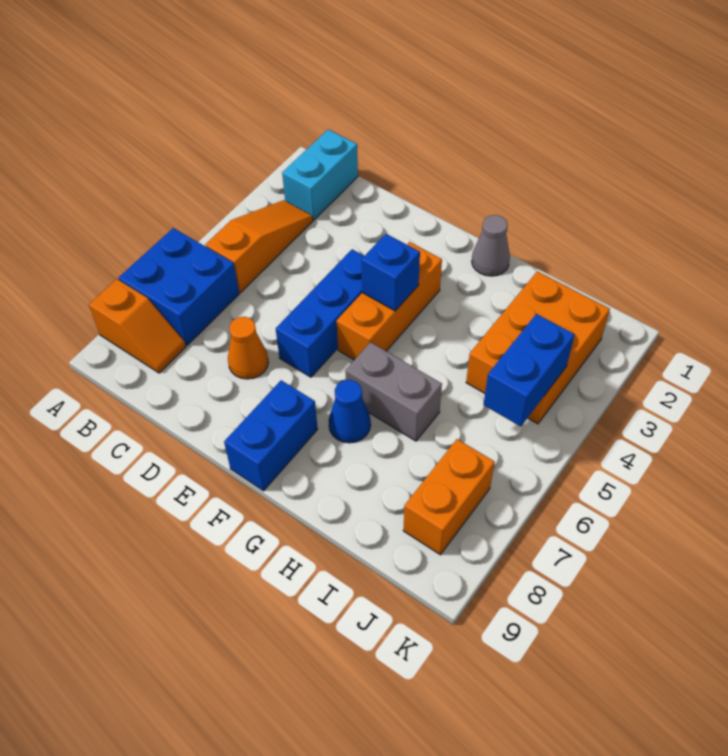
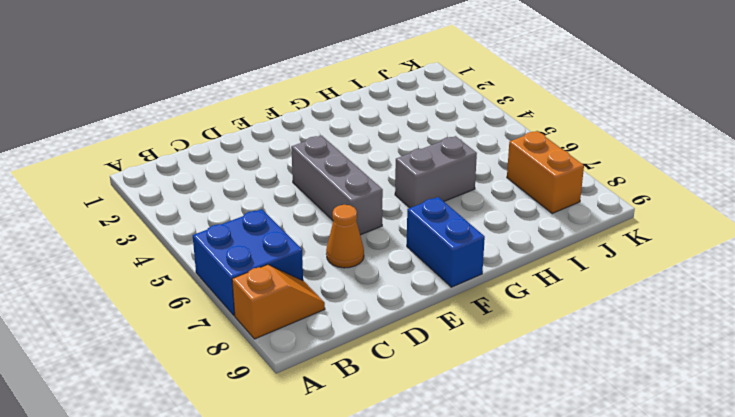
grey 1x3 brick [291,136,383,235] -> blue 1x3 brick [276,249,364,377]
none -> cyan 1x2 brick [282,129,358,220]
none -> orange 1x3 slope [205,200,313,293]
none -> orange 1x3 brick [337,242,442,360]

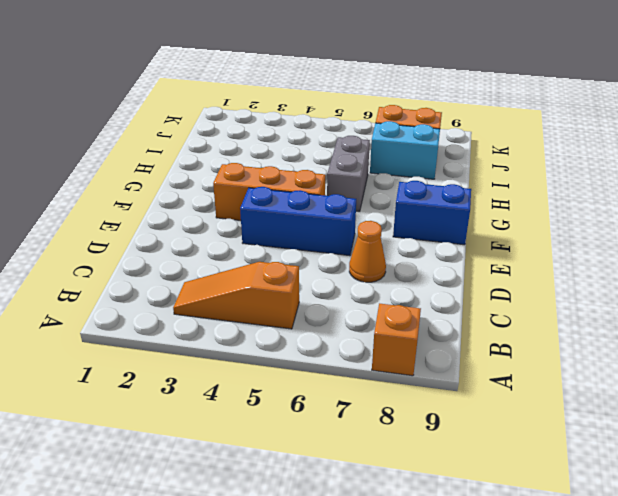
cyan 1x2 brick [370,121,440,179] -> cyan 1x2 brick moved to [282,129,358,220]
none -> blue 2x2 brick [118,228,239,345]
none -> grey 1x1 cone [472,215,510,276]
none -> blue 1x1 cone [329,380,371,443]

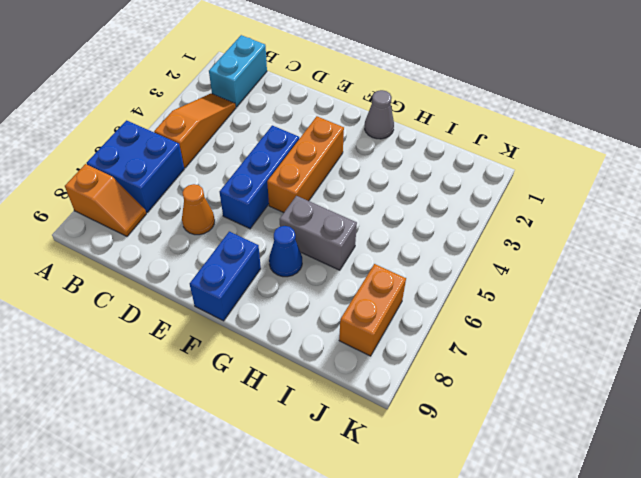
none -> orange 2x3 brick [466,271,610,424]
none -> blue 1x1 brick [361,234,420,311]
none -> blue 1x2 brick [483,314,575,427]

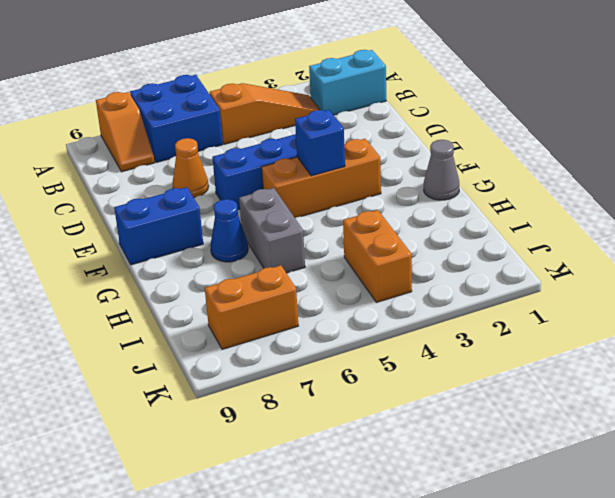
orange 1x2 brick [343,210,412,302] -> orange 2x3 brick [466,271,610,424]
none -> blue 1x2 brick [483,314,575,427]

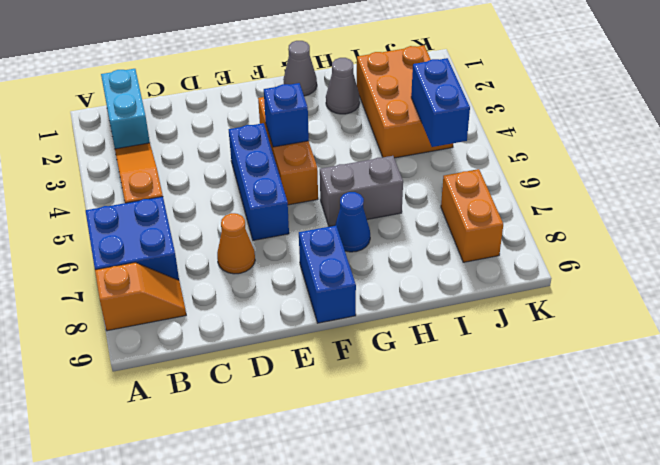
grey 1x1 cone [326,58,360,114] -> none

